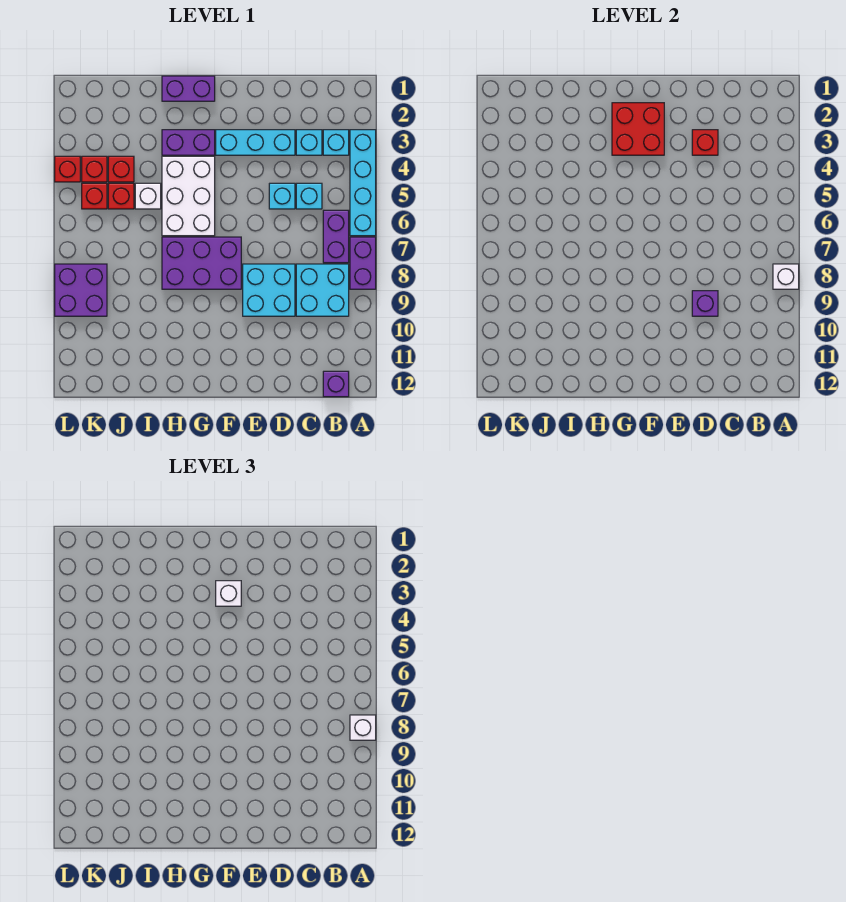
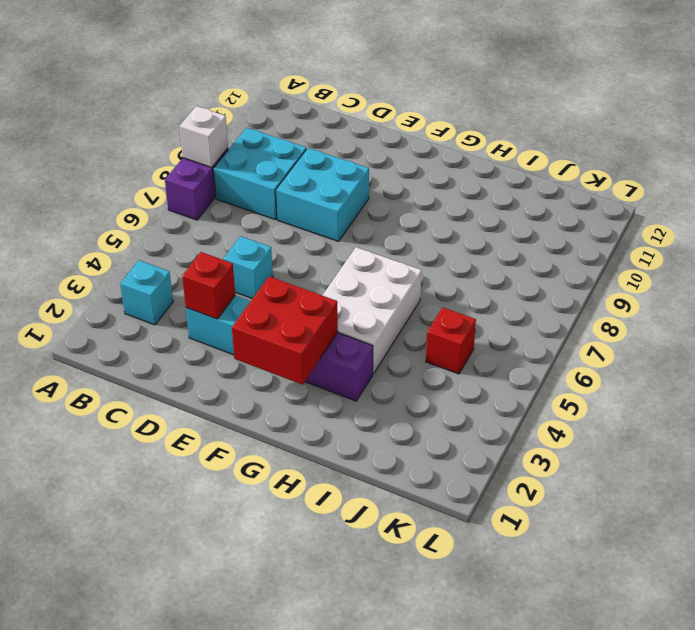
none -> cyan 1x4 brick [350,130,376,236]
none -> purple 1x2 brick [323,210,349,263]
none -> purple 1x1 brick [323,371,349,397]

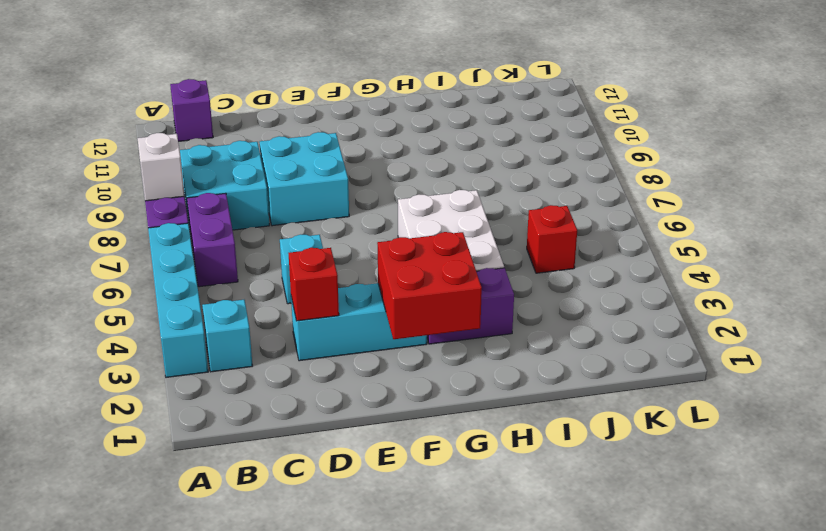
none -> cyan 1x1 brick [296,130,322,155]
none -> cyan 1x1 brick [296,183,322,209]
none -> purple 2x3 brick [162,237,241,289]

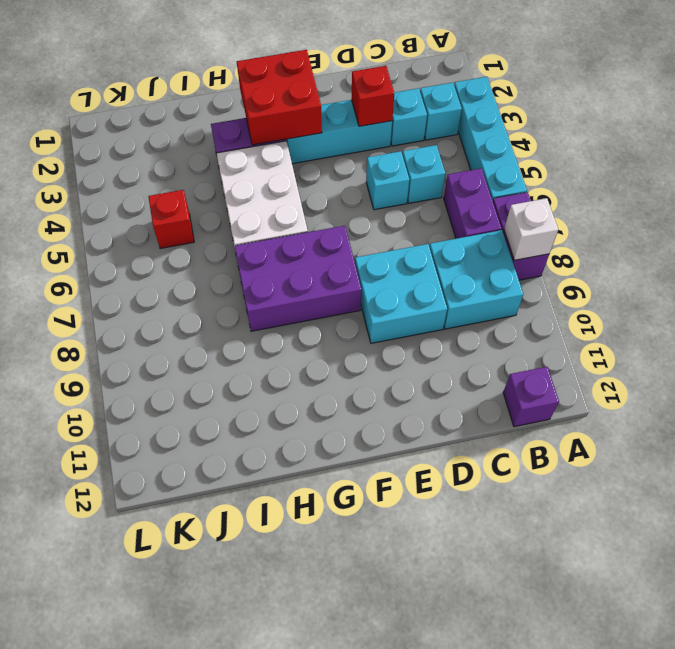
none -> purple 1x2 brick [162,76,215,101]
none -> white 1x1 brick [135,183,161,209]
none -> red 1x1 brick [108,156,134,182]

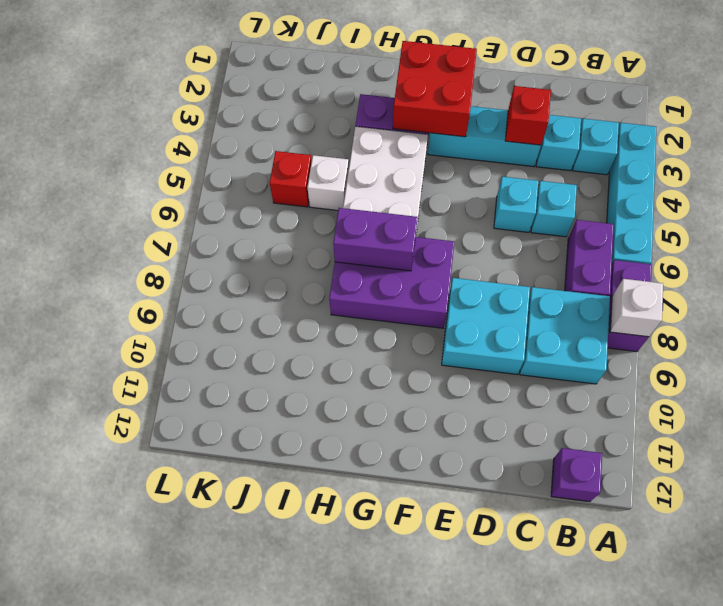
purple 1x2 brick [333,208,418,271] -> purple 1x2 brick moved to [162,76,215,101]
none -> red 1x1 brick [108,156,134,182]
none -> red 1x1 brick [82,156,107,182]
none -> red 1x1 brick [82,183,107,209]

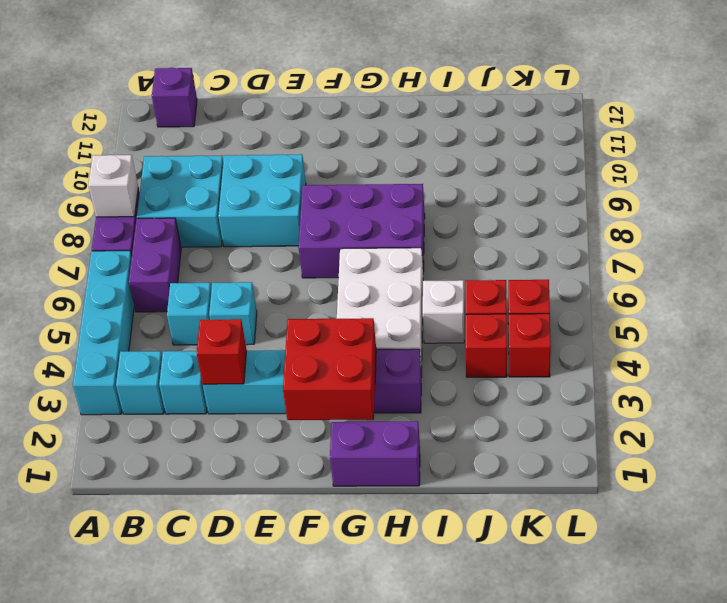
none -> purple 2x2 brick [55,264,107,316]
none -> red 1x1 brick [55,156,80,182]
none -> purple 1x1 brick [692,291,718,316]

